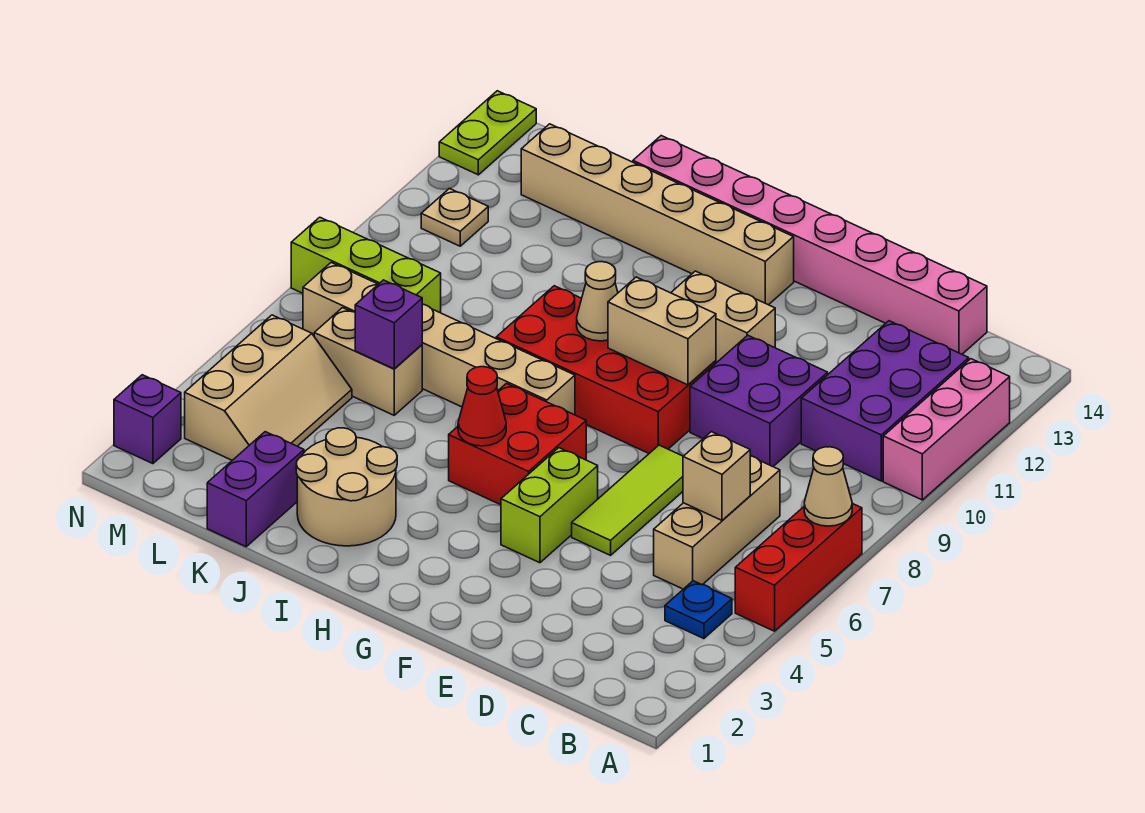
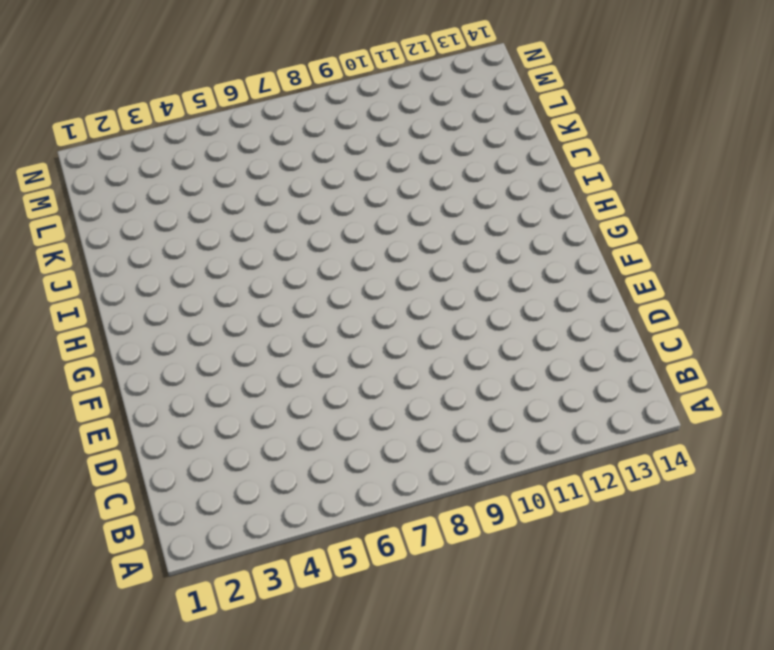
none -> red 1x3 brick [735,503,862,631]
none -> pink 1x3 brick [883,359,1010,500]
none -> blue 1x1 plate [665,581,732,639]

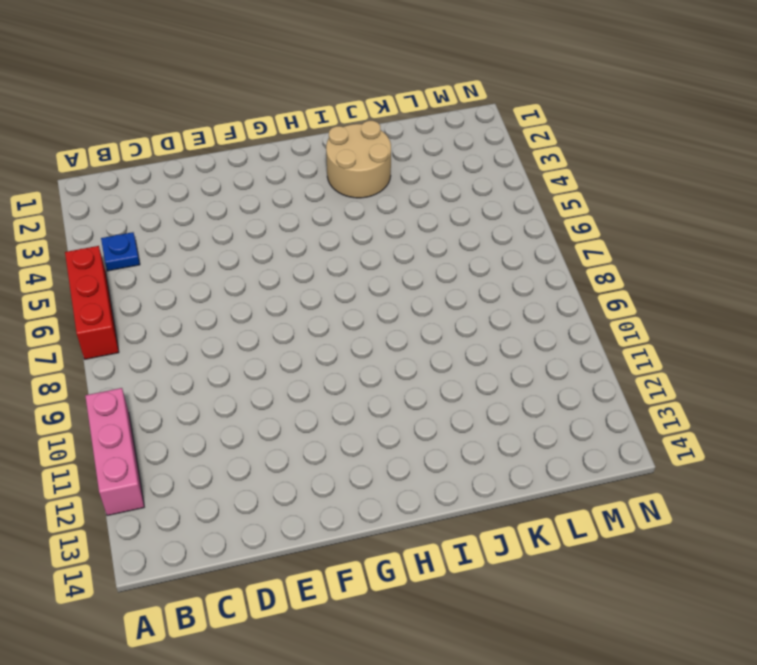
none -> purple 2x3 brick [801,321,969,481]
none -> tan 1x3 brick [654,456,780,589]
none -> pink 1x8 brick [633,136,987,354]

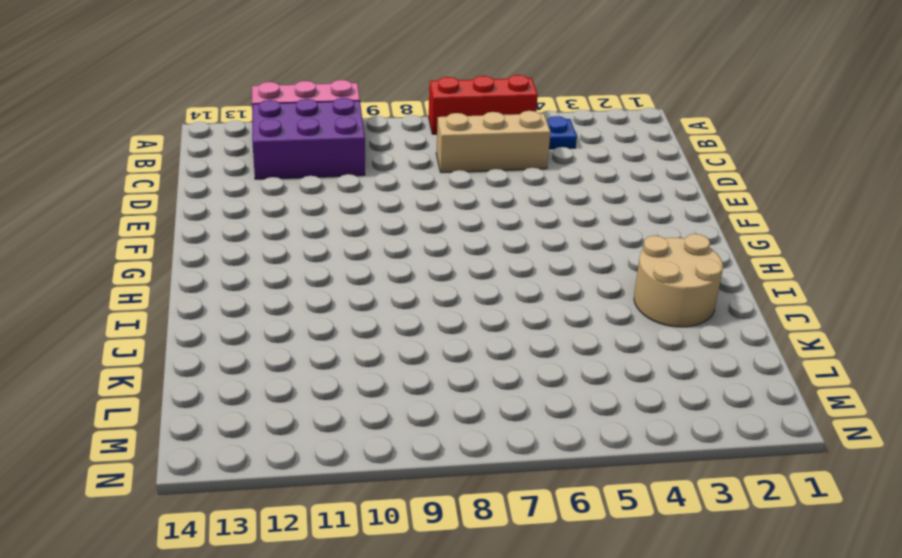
none -> pink 1x8 brick [633,136,987,354]
none -> purple 2x2 brick [690,335,828,466]
none -> lime 1x3 tile [572,445,683,555]

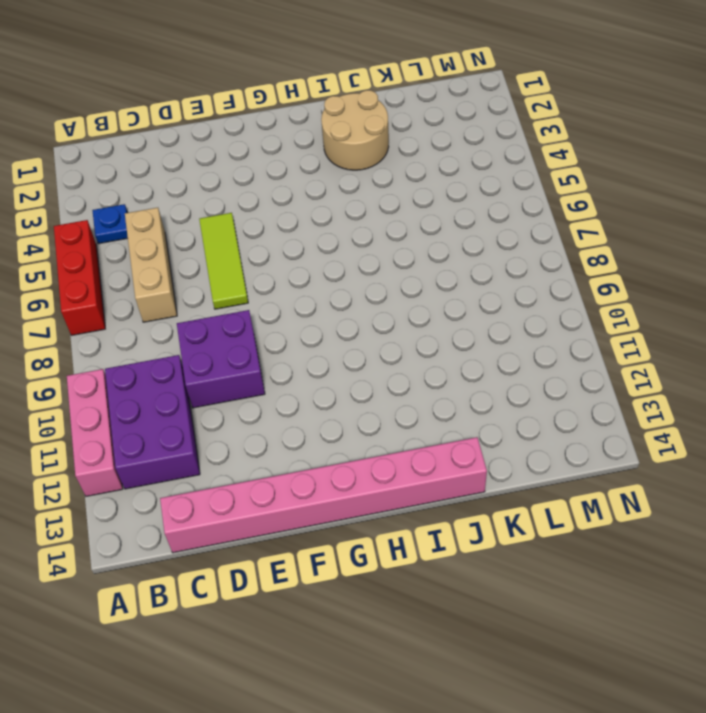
none -> lime 1x2 brick [501,448,598,563]
none -> red 2x4 brick [496,286,716,453]
none -> tan 1x2 brick [671,271,775,363]

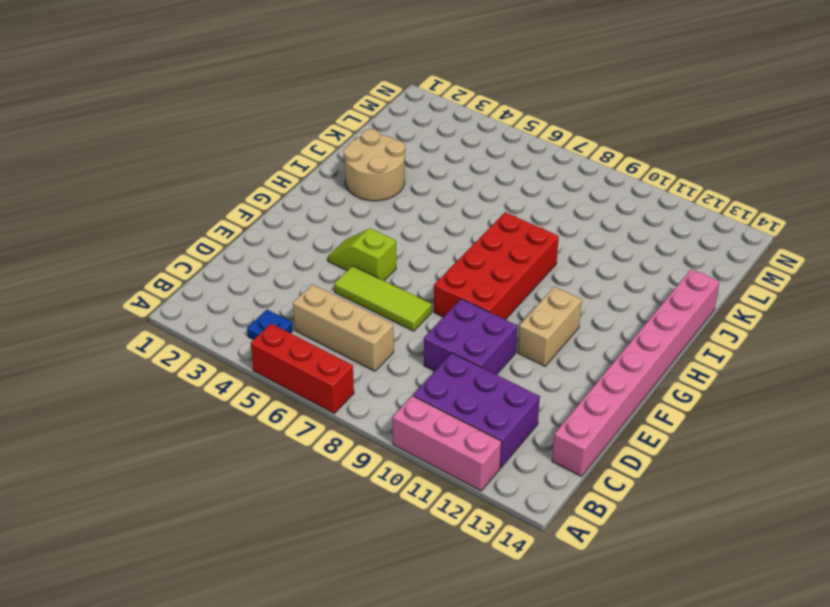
lime 1x2 slope [328,228,396,281] -> lime 1x2 brick [501,448,598,563]
none -> red 2x2 brick [449,384,586,505]
none -> tan 1x6 brick [521,124,794,305]
none -> tan 1x6 brick [303,263,575,415]

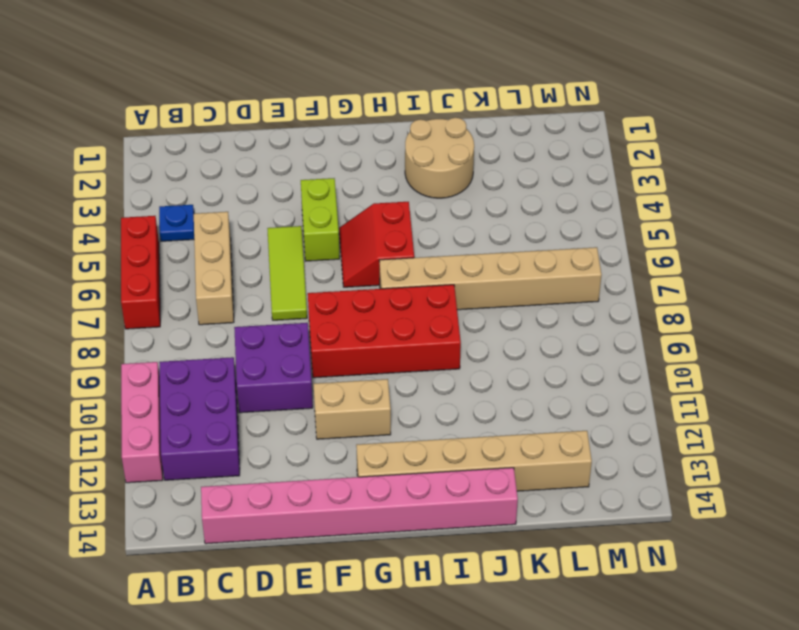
red 2x2 slope [339,202,414,287] -> red 2x2 brick [449,384,586,505]
none -> purple 1x2 brick [207,432,304,547]
none -> tan 1x2 brick [314,308,422,415]
none -> tan 2x3 slope [185,315,352,460]

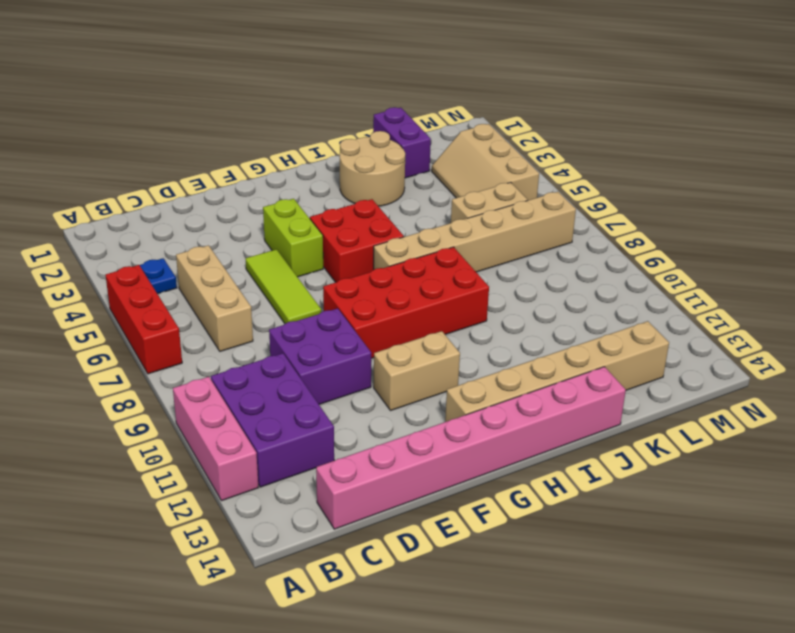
none -> lime 1x3 brick [291,217,441,313]
none -> tan 1x1 plate [421,188,488,246]
none -> purple 1x1 brick [114,375,181,464]

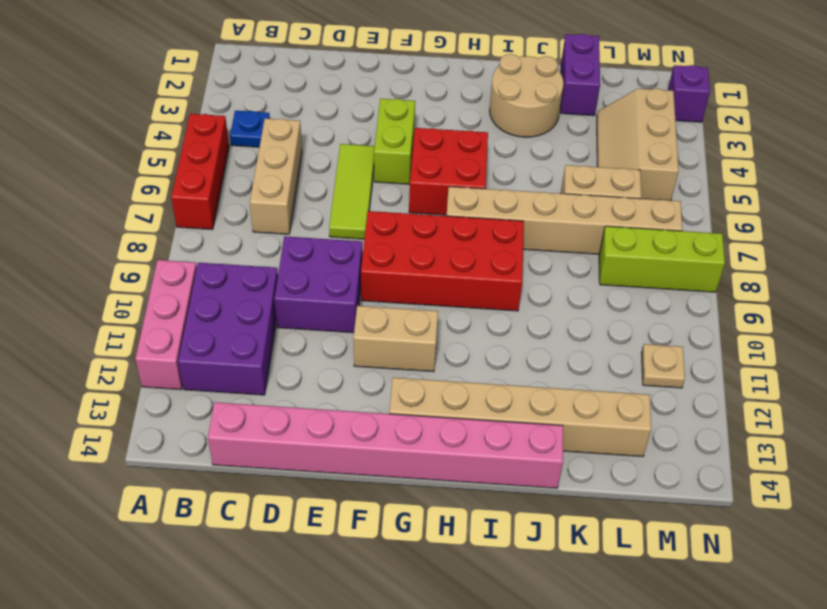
none -> lime 1x2 plate [439,91,536,175]
none -> tan 1x1 cone [804,447,852,526]
none -> tan 1x1 brick [683,432,750,520]

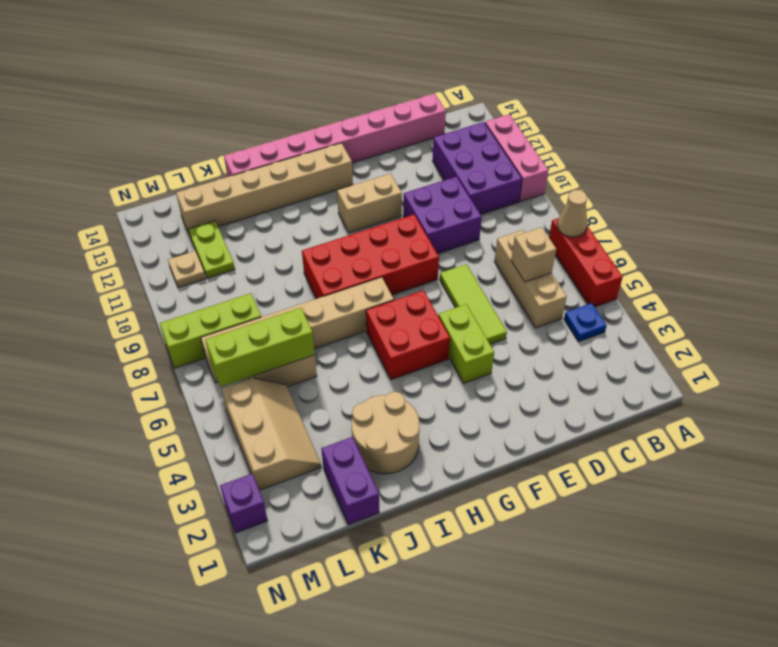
lime 1x3 brick [205,308,315,387] -> purple 1x1 brick [355,280,422,369]
lime 1x2 plate [188,221,235,278] -> lime 1x2 plate moved to [439,91,536,175]
none -> tan 1x2 brick [608,277,716,385]
none -> red 1x1 cone [458,367,506,446]
none -> tan 1x1 cone [577,262,618,341]

